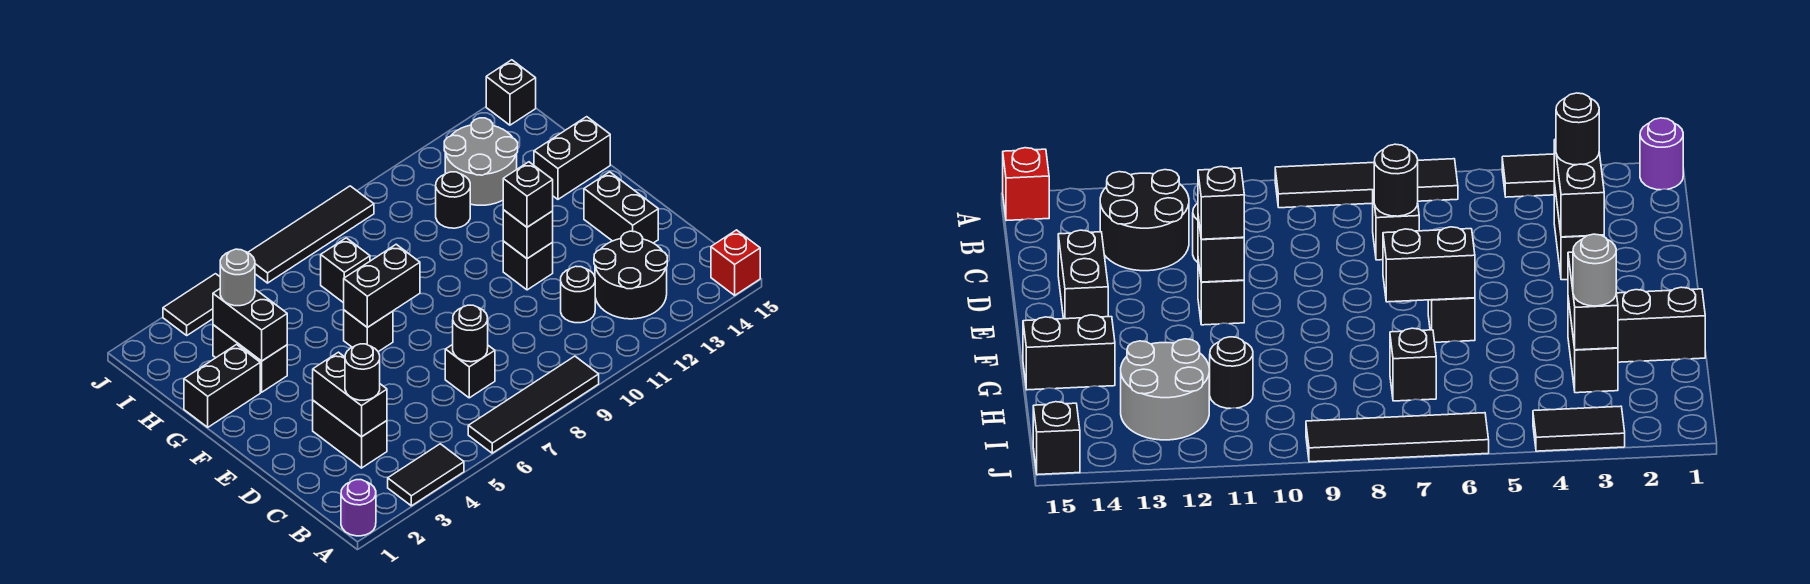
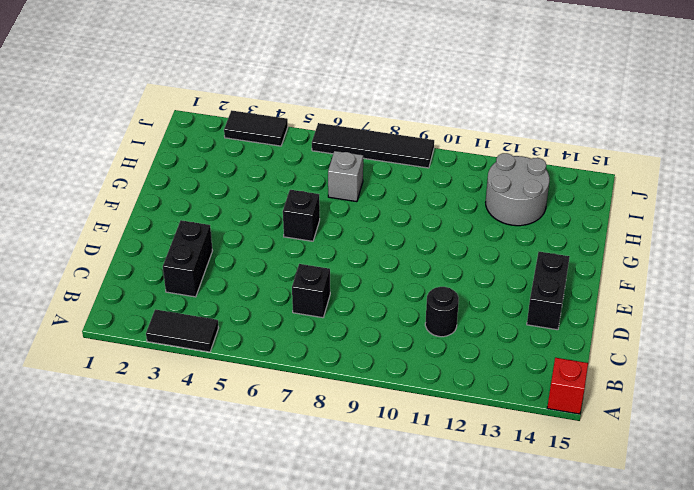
grey 1x1 brick [328,151,363,202] -> black 1x1 brick [321,238,370,303]
none -> purple 1x1 round brick [341,480,376,536]
none -> black 1x4 tile [468,356,599,453]
none -> black 2x2 round brick [594,231,667,319]

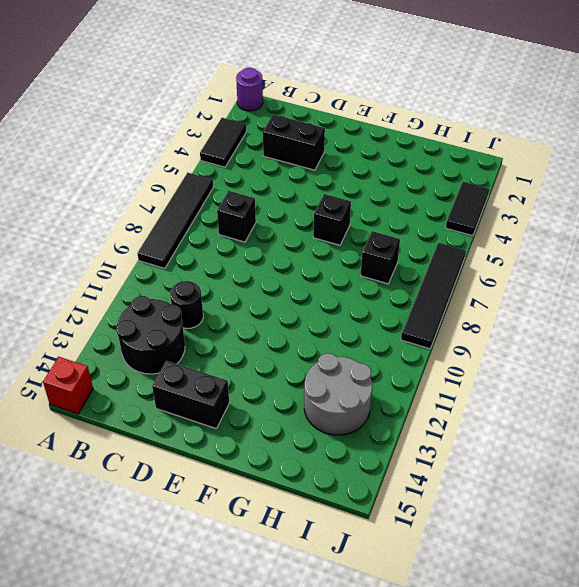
none -> black 1x1 brick [503,241,553,290]
none -> black 1x2 brick [184,345,260,427]
none -> black 1x2 brick [213,325,287,392]

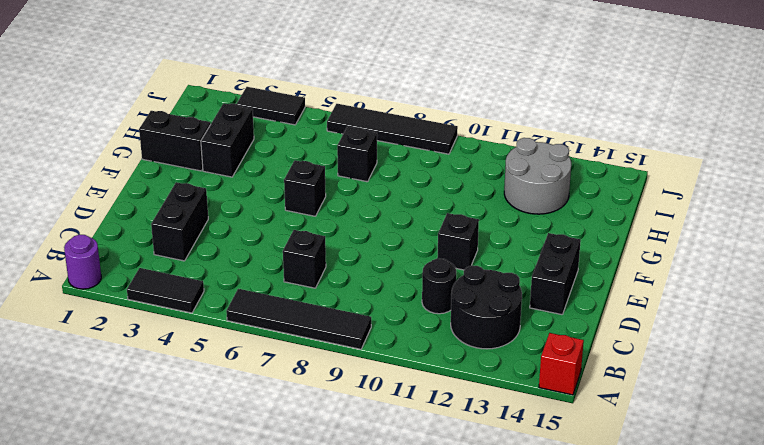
none -> black 1x2 brick [534,117,610,199]
none -> black 1x1 round brick [436,172,470,228]
none -> black 1x1 brick [486,60,536,125]

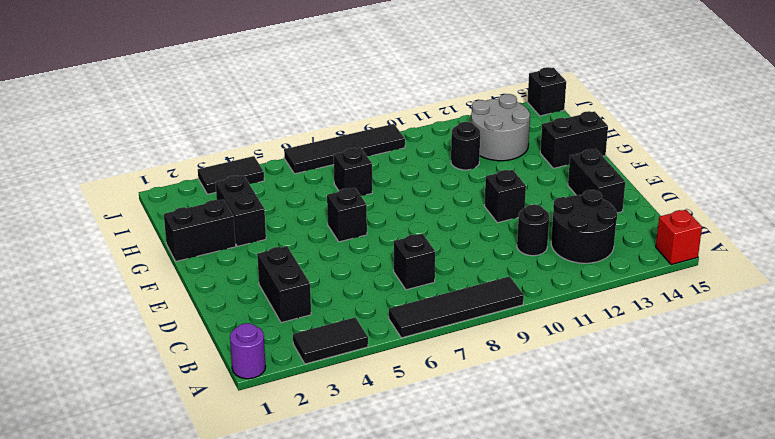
none -> black 1x2 brick [313,352,387,437]
none -> black 1x1 round brick [453,305,488,362]
none -> black 1x1 brick [503,210,553,259]

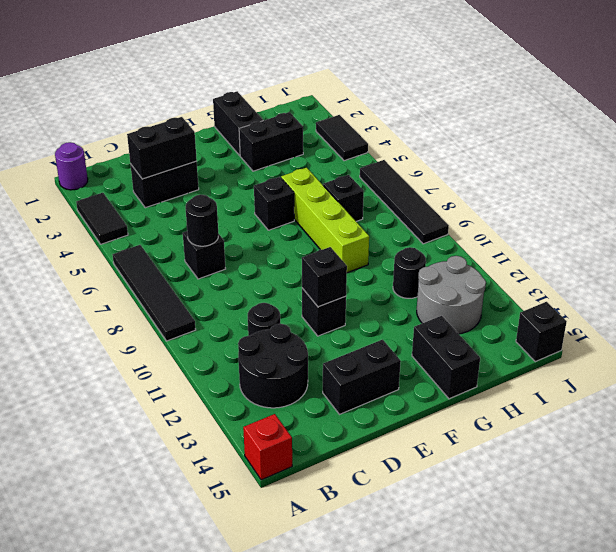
lime 1x4 brick [281,168,369,273] -> none
none -> black 1x2 brick [344,244,420,327]
none -> black 1x2 brick [213,289,287,361]
none -> black 1x1 round brick [345,344,380,400]

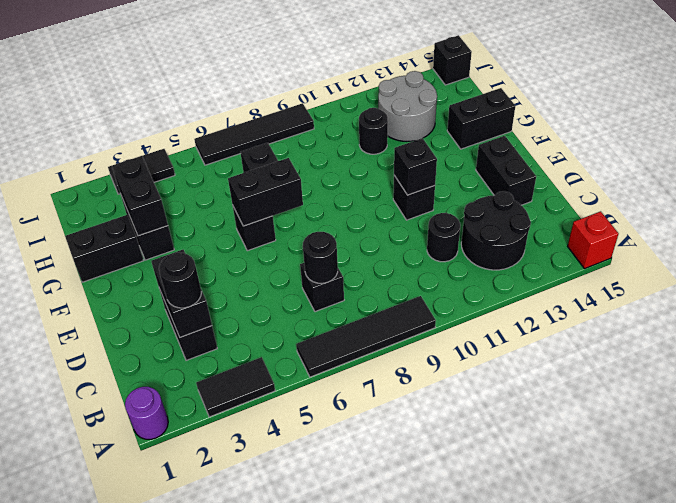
none -> black 1x1 brick [503,162,553,227]
none -> grey 1x1 round brick [220,249,255,306]

